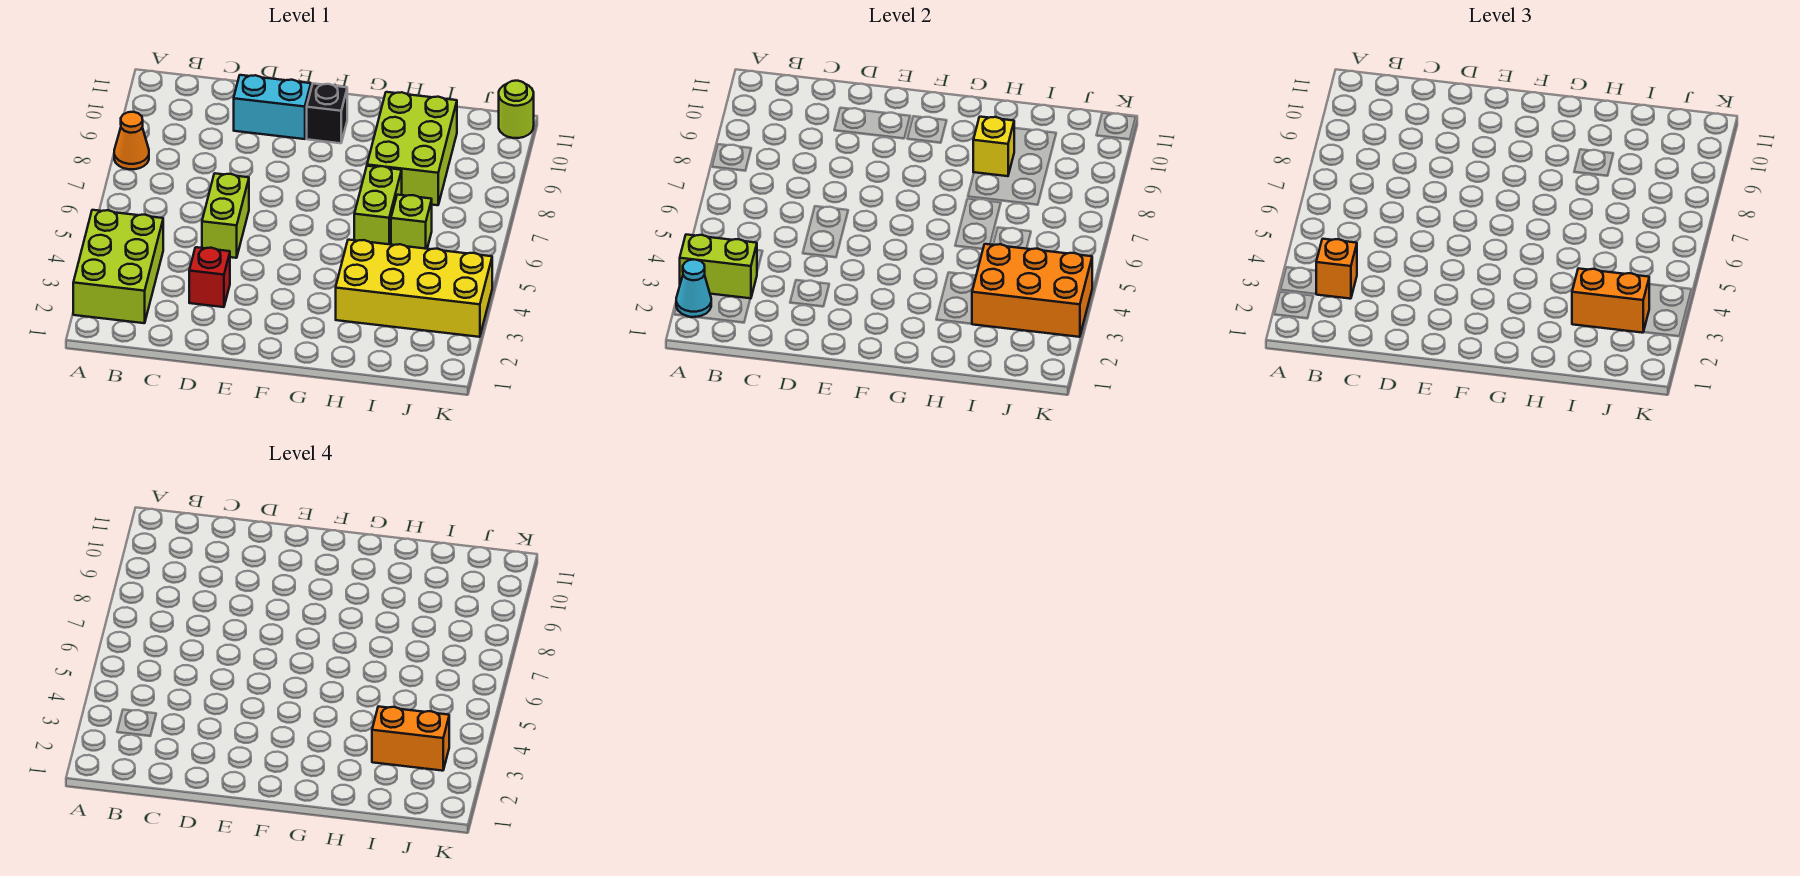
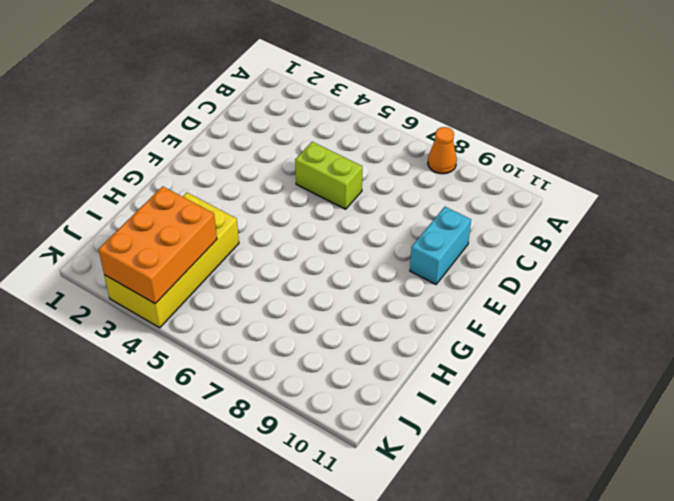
none -> lime 2x3 brick [73,210,163,323]
none -> red 1x1 brick [189,247,230,307]
none -> black 1x1 brick [307,83,347,143]

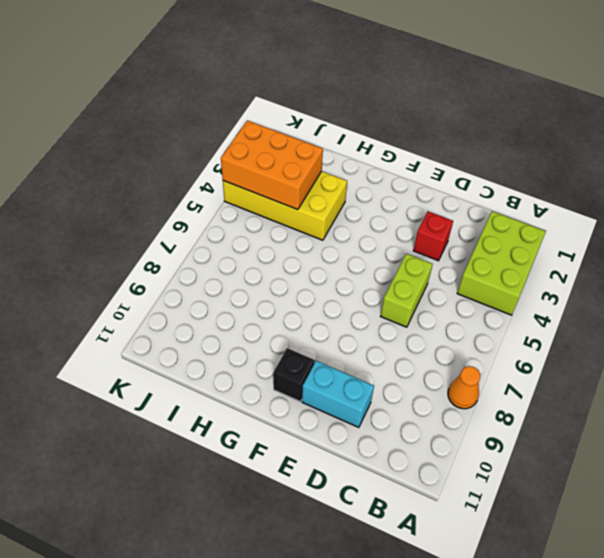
none -> lime 1x2 brick [354,166,402,245]
none -> lime 2x3 brick [367,92,457,205]
none -> lime 1x1 brick [391,195,432,249]

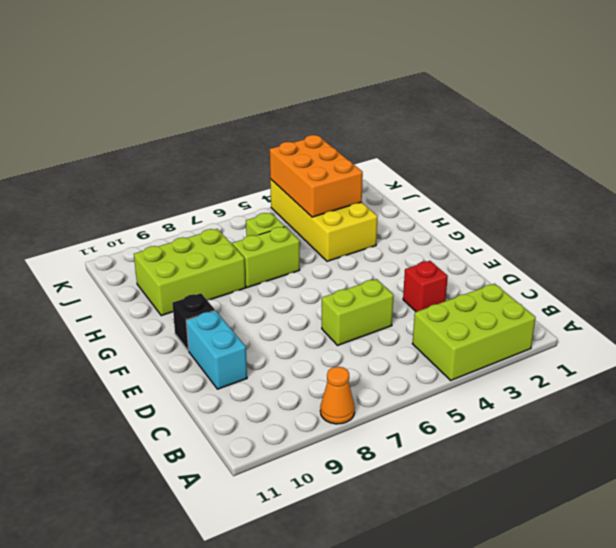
none -> lime 1x1 round brick [499,81,534,138]
none -> cyan 1x1 cone [676,260,711,317]
none -> lime 1x2 brick [680,235,757,299]

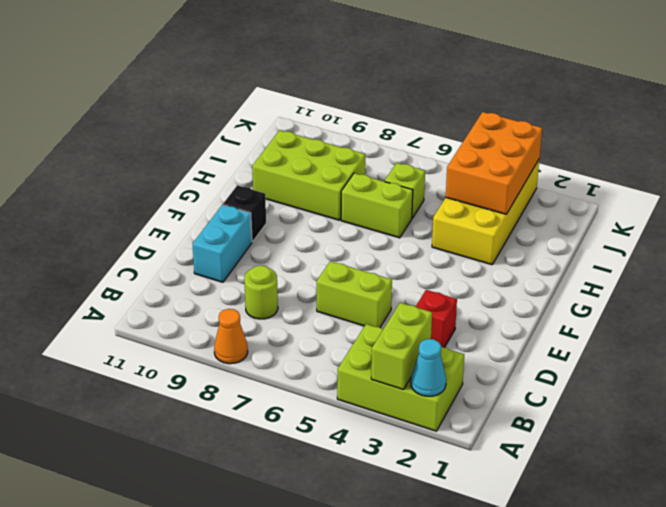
lime 1x1 round brick [244,265,278,319] -> lime 1x1 round brick moved to [499,81,534,138]
none -> yellow 1x1 brick [973,117,1014,176]
none -> orange 1x1 brick [1316,239,1357,299]
none -> orange 1x2 brick [1572,268,1649,333]

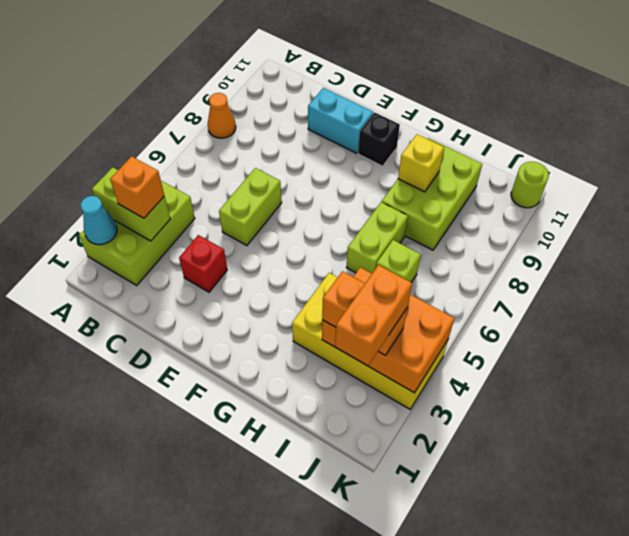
orange 1x2 brick [335,265,412,365] -> orange 1x2 brick turned to [372,706,449,771]

